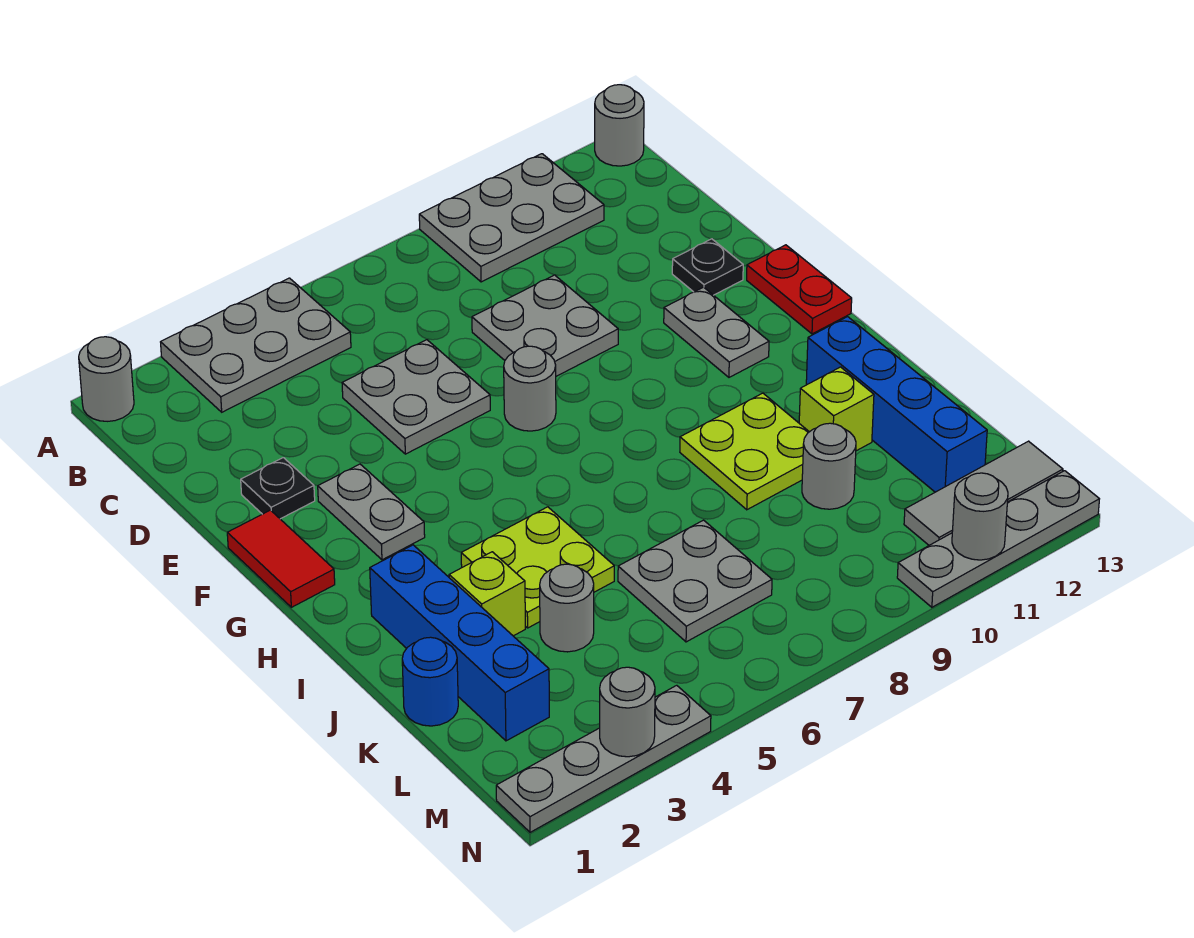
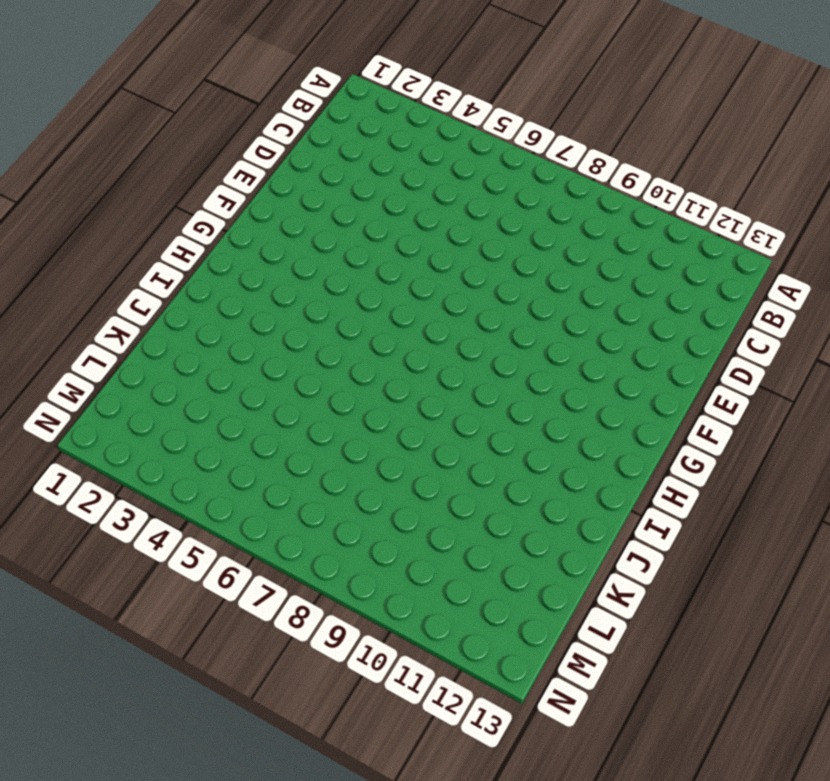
none -> grey 1x1 round brick [79,337,134,421]
none -> grey 2x3 plate [161,278,351,412]
none -> grey 2x3 plate [419,154,604,282]

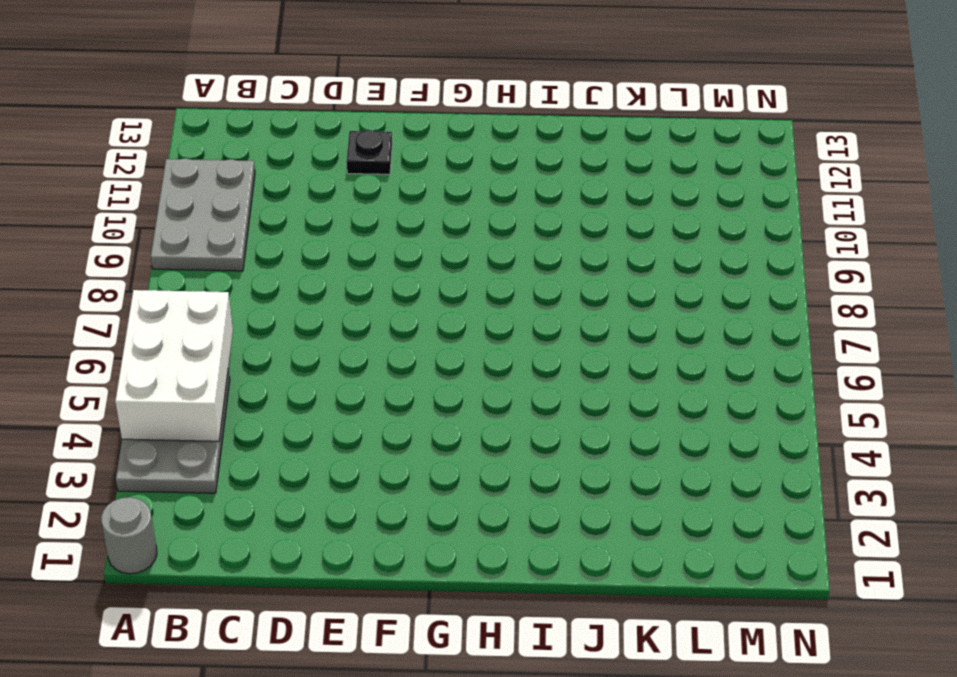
white 2x3 brick [115,290,233,441] -> none
none -> grey 1x1 round brick [595,85,644,166]
none -> grey 2x2 plate [342,340,490,454]
none -> grey 2x2 plate [472,275,618,376]

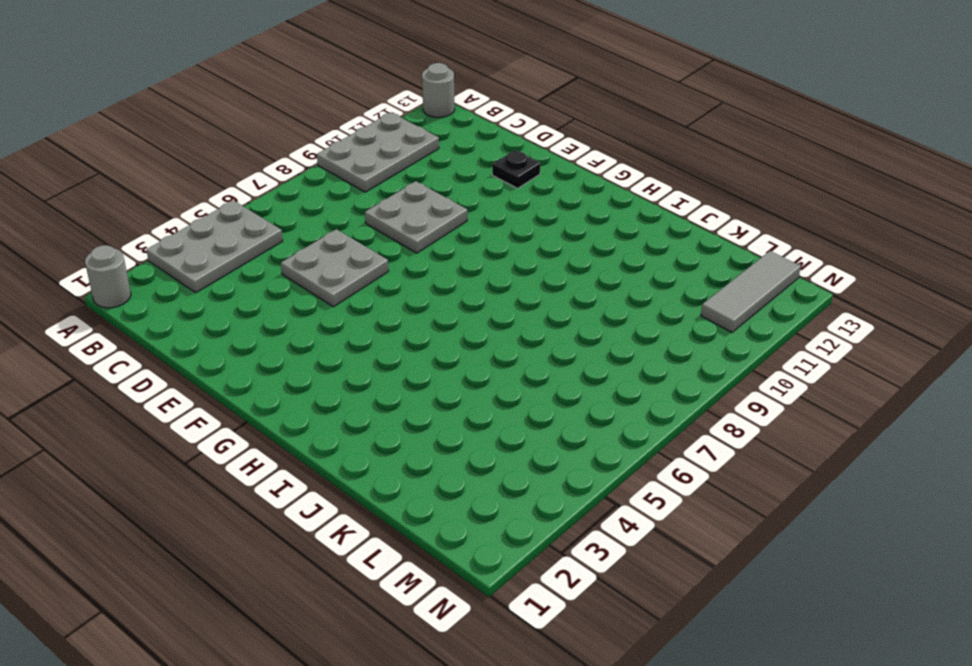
none -> black 1x1 plate [241,458,315,519]
none -> red 1x2 tile [227,510,335,607]
none -> grey 1x2 plate [318,464,425,560]

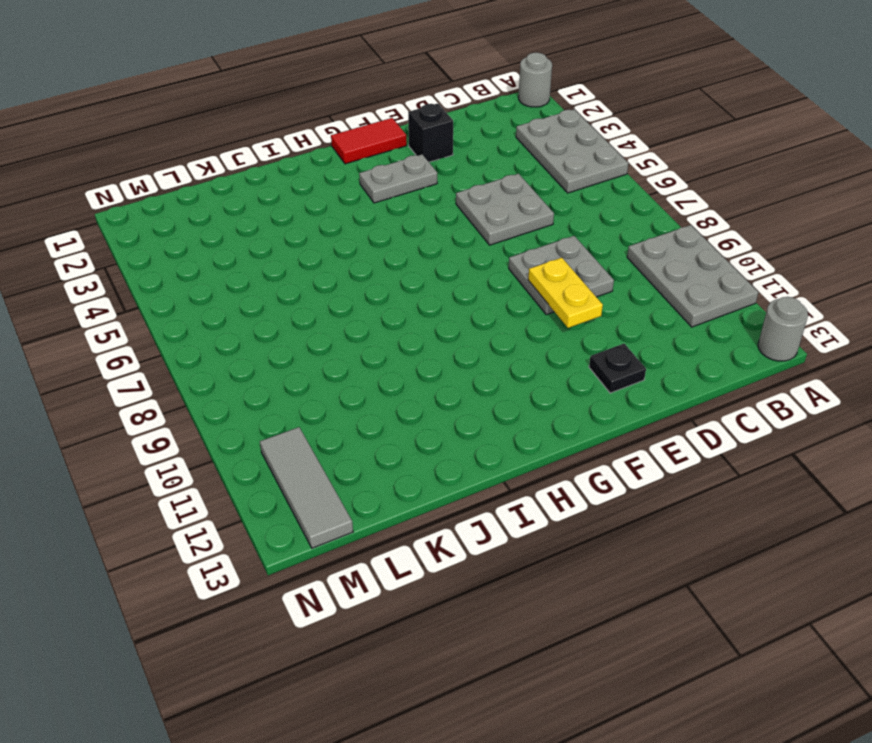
black 1x1 brick [408,103,453,162] -> black 1x1 plate [241,458,315,519]
yellow 1x2 plate [528,258,603,328] -> none
none -> grey 1x1 round brick [504,346,556,431]
none -> grey 1x2 plate [664,287,769,377]
none -> red 1x2 plate [747,245,852,334]

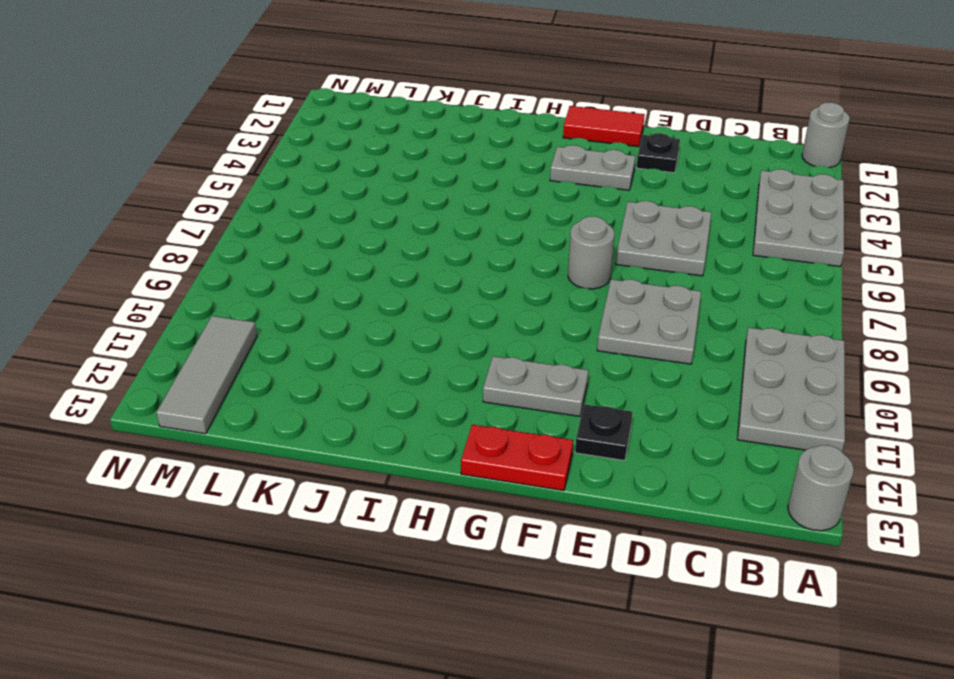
none -> blue 1x4 brick [370,545,549,741]
none -> lime 2x2 plate [461,507,614,628]
none -> lime 2x2 plate [680,393,809,510]

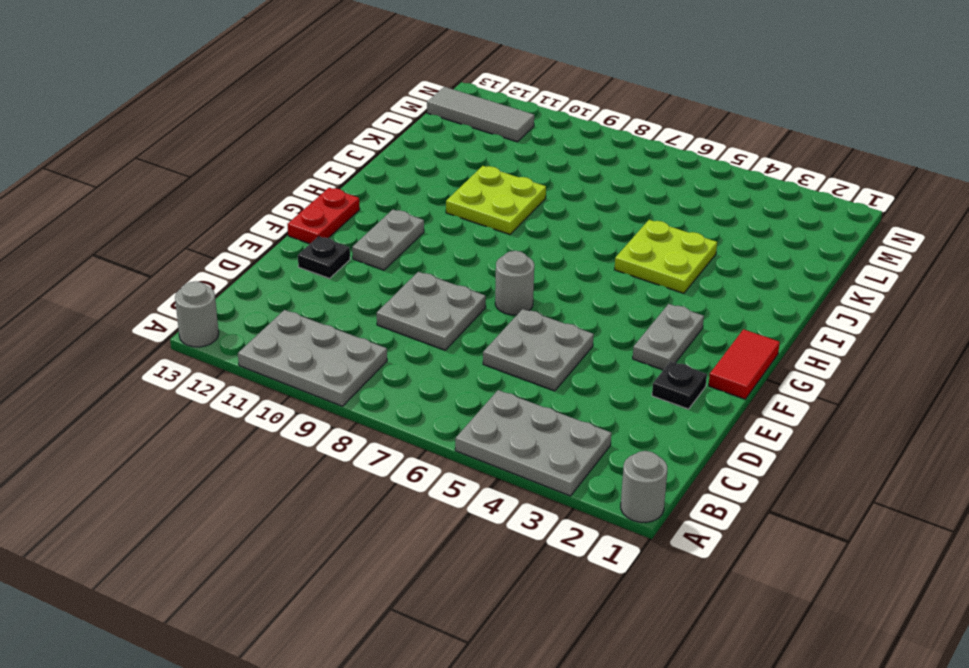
none -> blue 1x4 brick [370,545,549,741]
none -> blue 1x4 brick [806,317,987,492]
none -> lime 1x1 brick [449,552,525,636]

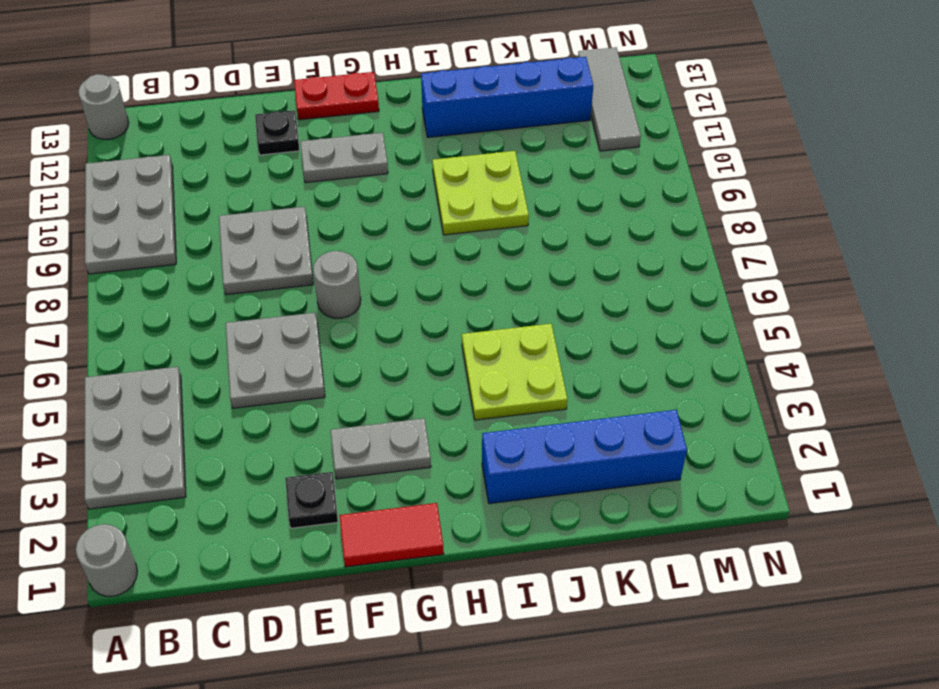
none -> lime 1x1 brick [449,552,525,636]
none -> lime 1x1 brick [799,367,874,451]
none -> blue 1x1 round brick [402,637,458,726]

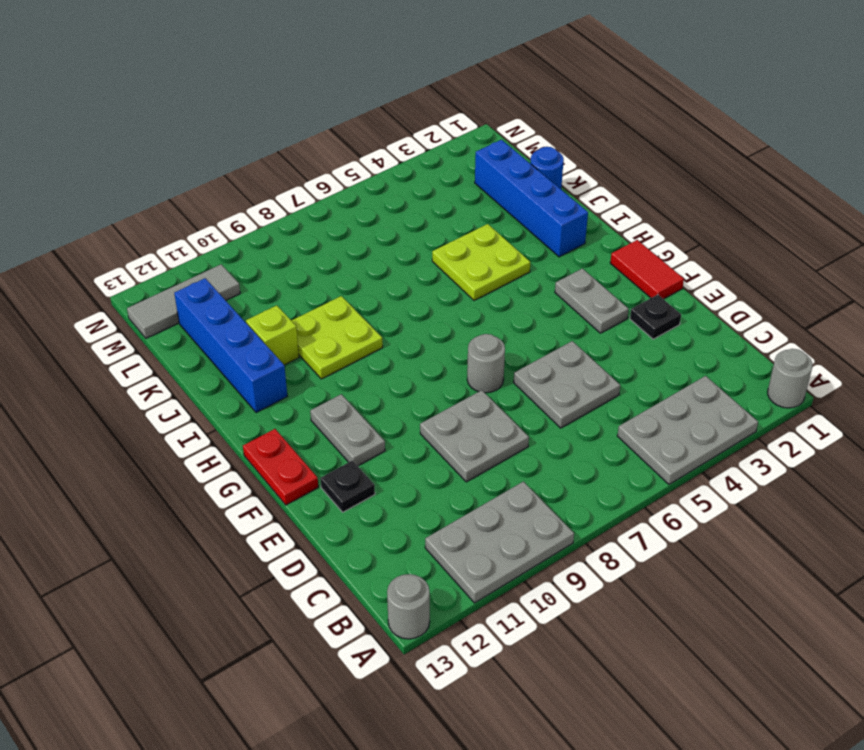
none -> lime 1x1 brick [449,552,525,636]
none -> grey 1x1 round brick [540,564,594,652]
none -> grey 2x2 plate [618,520,772,642]

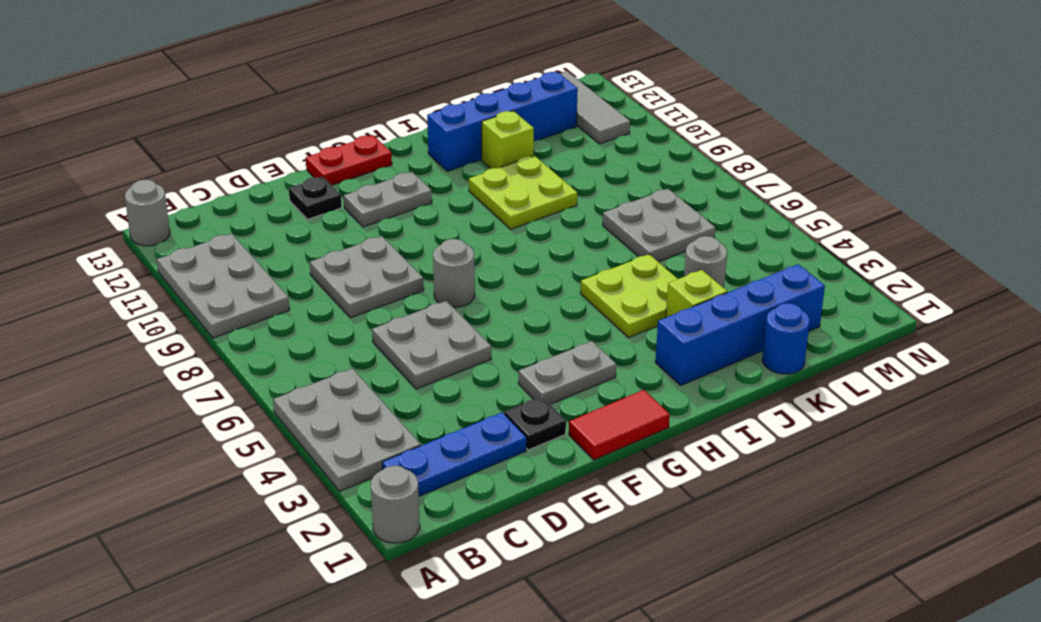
blue 1x3 plate [382,412,527,496] -> none
none -> grey 1x1 round brick [802,423,856,509]
none -> grey 1x4 plate [496,685,711,832]
none -> grey 1x4 plate [897,471,1099,607]

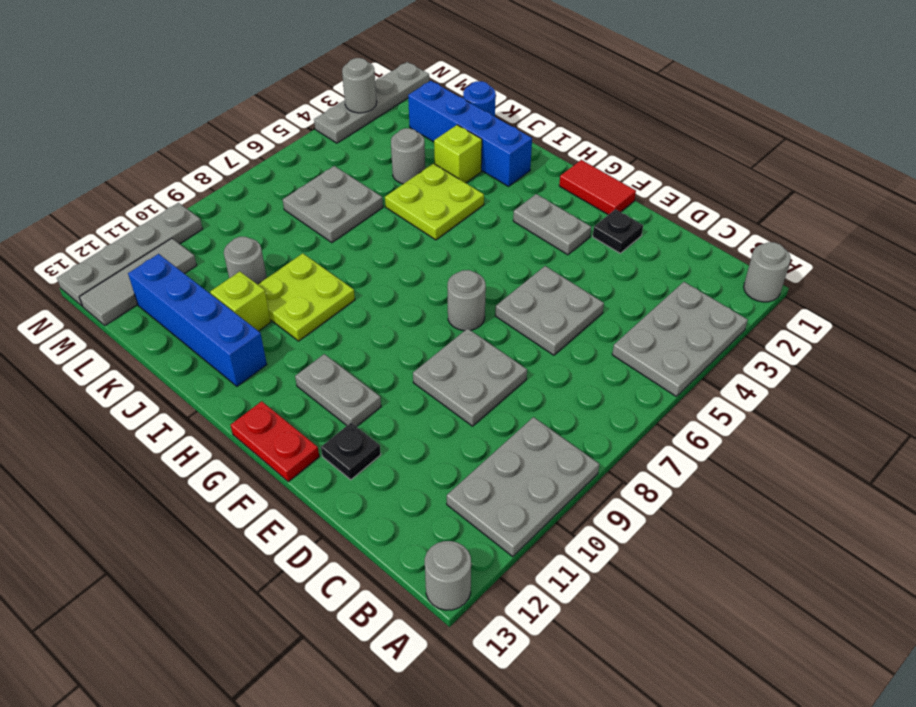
none -> grey 1x1 round brick [952,473,1008,560]

